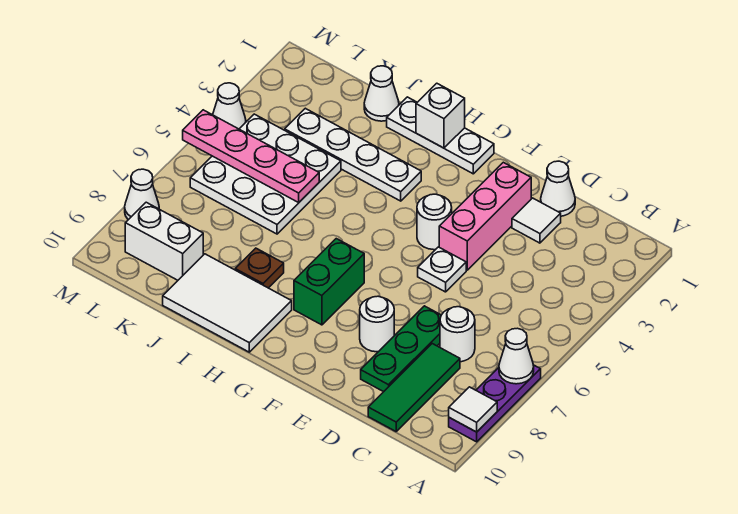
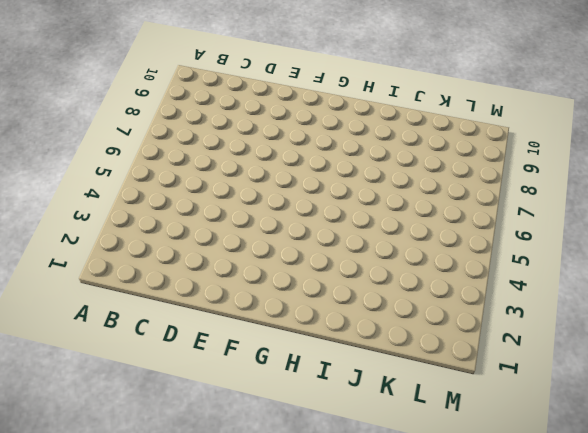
none -> purple 1x3 plate [449,365,541,442]
none -> white 1x1 round brick [440,307,475,362]
none -> green 1x3 tile [368,344,460,431]

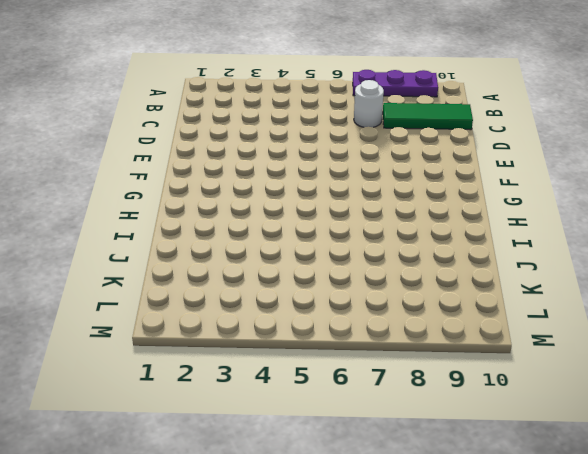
none -> white 1x1 cone [541,161,575,216]
none -> white 1x1 tile [512,198,561,243]
none -> green 1x3 plate [361,306,441,392]

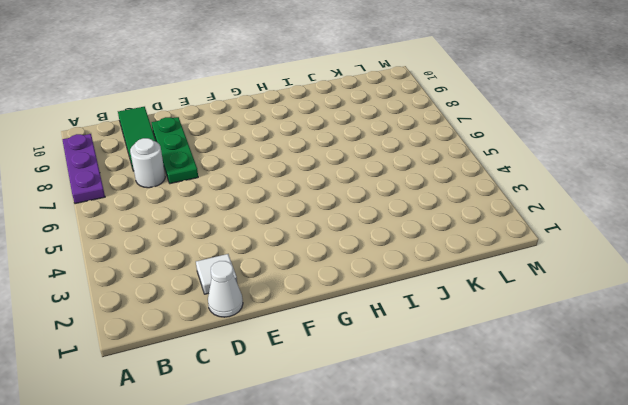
none -> pink 1x3 brick [439,162,531,270]
none -> white 1x1 plate [418,247,466,292]
none -> white 1x1 round brick [360,296,394,352]

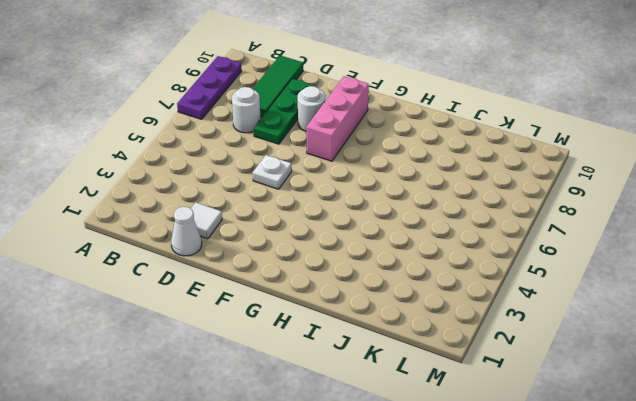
pink 1x3 brick [306,76,369,161] -> pink 1x3 brick moved to [439,162,531,270]
none -> white 1x1 round brick [417,194,452,250]
none -> white 1x3 plate [387,97,494,174]
none -> green 1x2 brick [294,239,364,325]

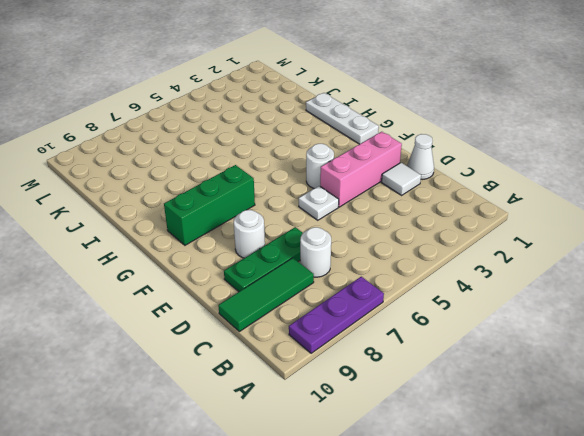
green 1x3 brick [164,165,255,245] -> green 1x2 brick [294,239,364,325]
none -> white 1x4 plate [285,108,421,201]
none -> white 2x3 tile [163,254,292,352]
none -> brown 1x1 plate [235,248,284,288]

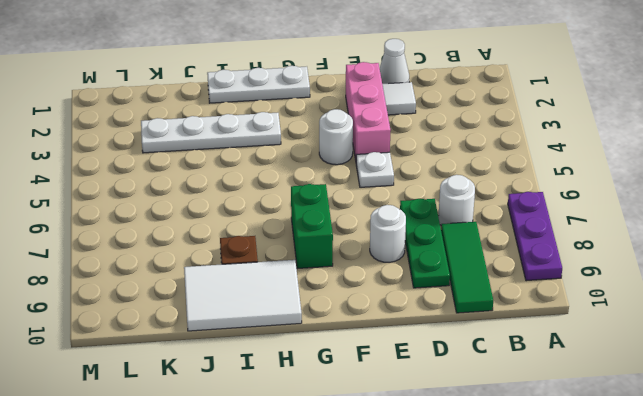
none -> white 1x1 cone [364,66,399,121]
none -> white 3x3 plate [190,114,341,234]
none -> white 1x2 brick [125,202,203,280]

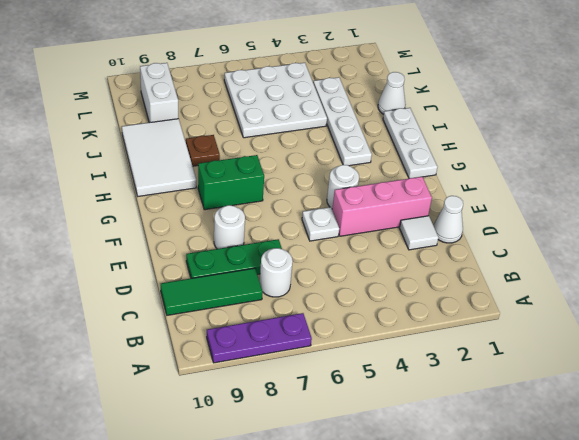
none -> white 1x1 cone [213,83,246,129]
none -> white 1x1 cone [125,169,159,220]
none -> white 1x1 cone [499,328,534,384]

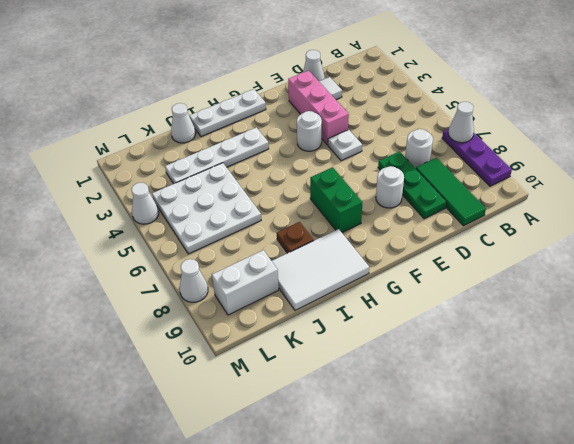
none -> white 1x1 tile [449,387,497,432]
none -> white 1x1 brick [416,83,465,148]
none -> pink 1x4 plate [183,110,319,202]

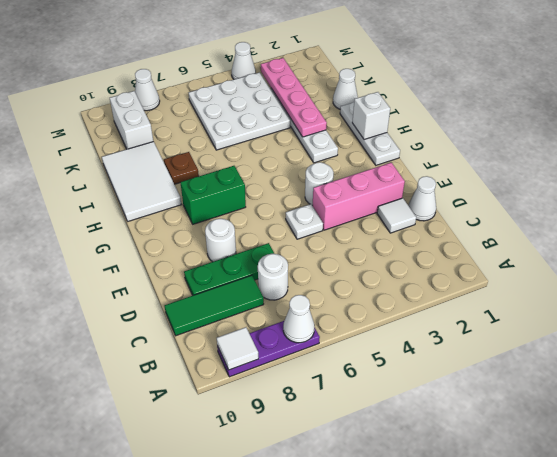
pink 1x4 plate [261,58,327,137] -> pink 1x4 plate moved to [183,110,319,202]

